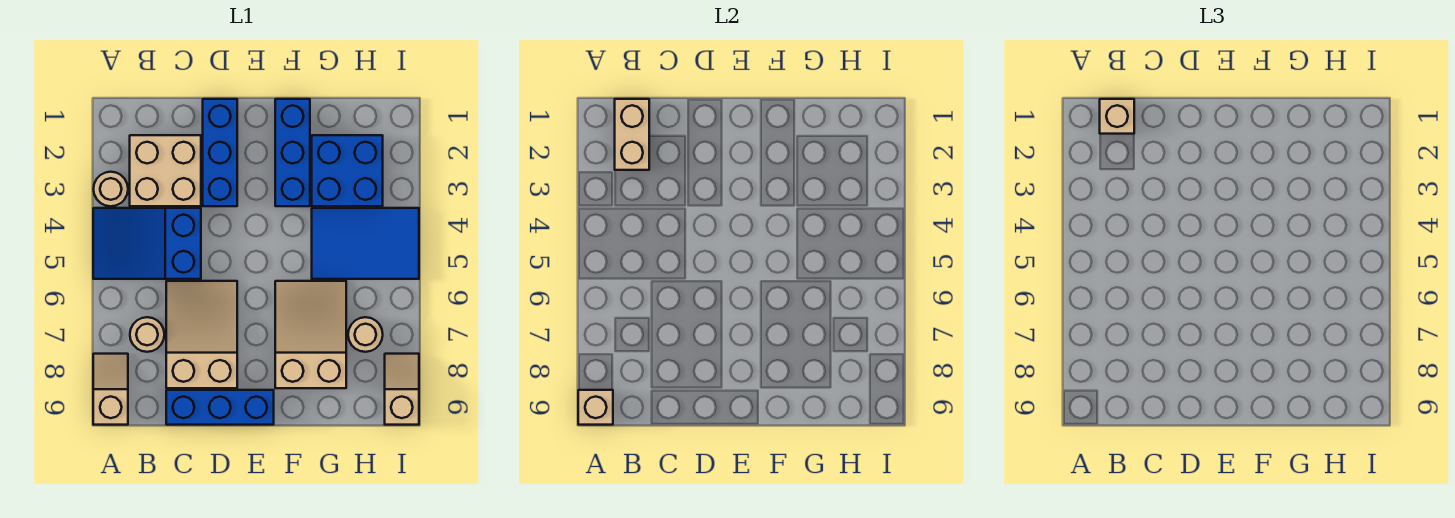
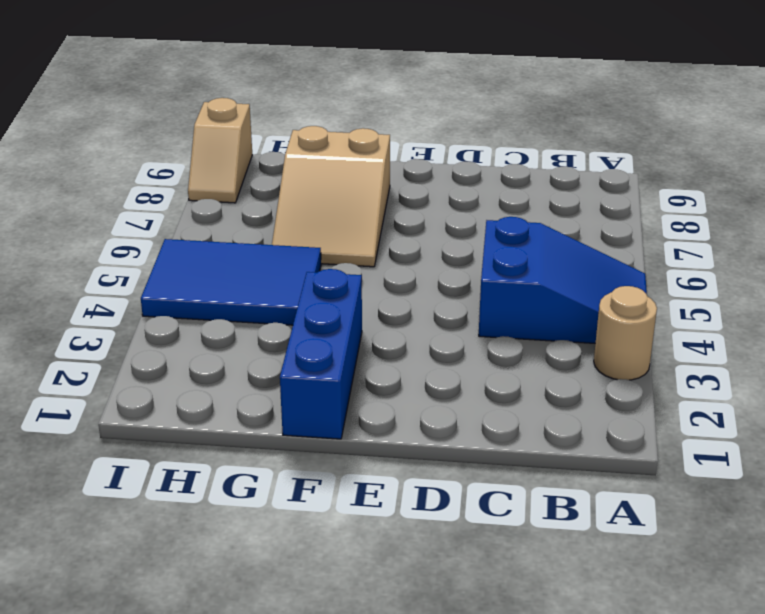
none -> tan 1x2 slope [93,354,128,425]
none -> tan 2x2 brick [130,135,201,206]
none -> tan 1x1 round brick [130,317,164,352]

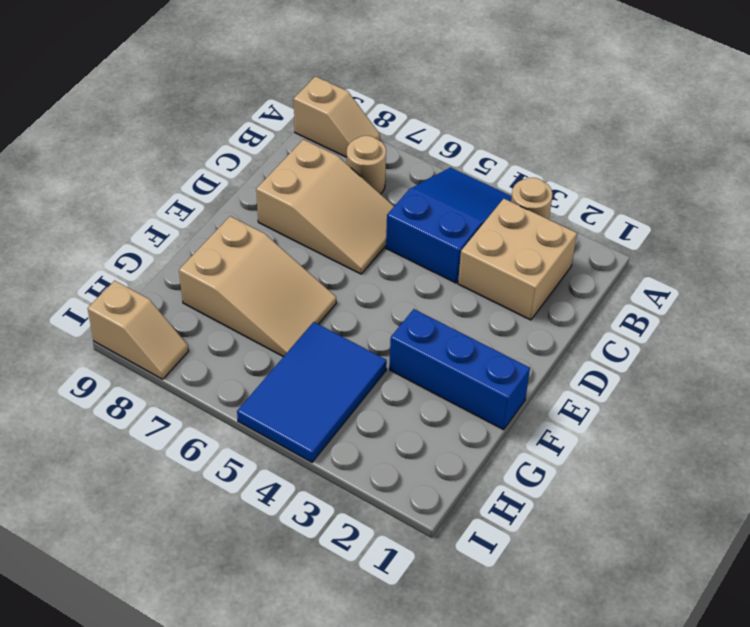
none -> blue 1x3 brick [166,390,274,425]
none -> blue 1x3 brick [203,99,237,206]
none -> blue 2x2 brick [312,135,383,206]

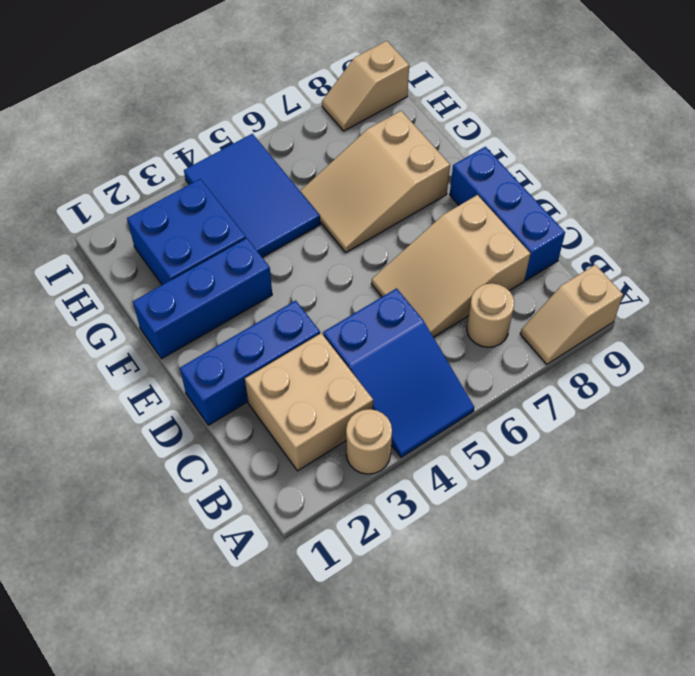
none -> tan 1x1 round brick [348,317,383,352]
none -> tan 1x1 brick [578,390,613,425]
none -> tan 1x2 brick [615,99,649,170]

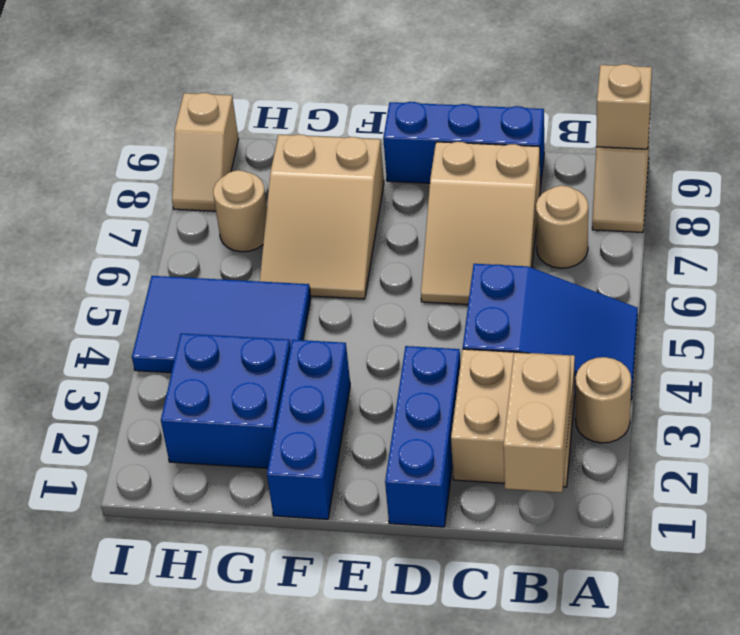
none -> tan 1x1 brick [1100,99,1134,134]

